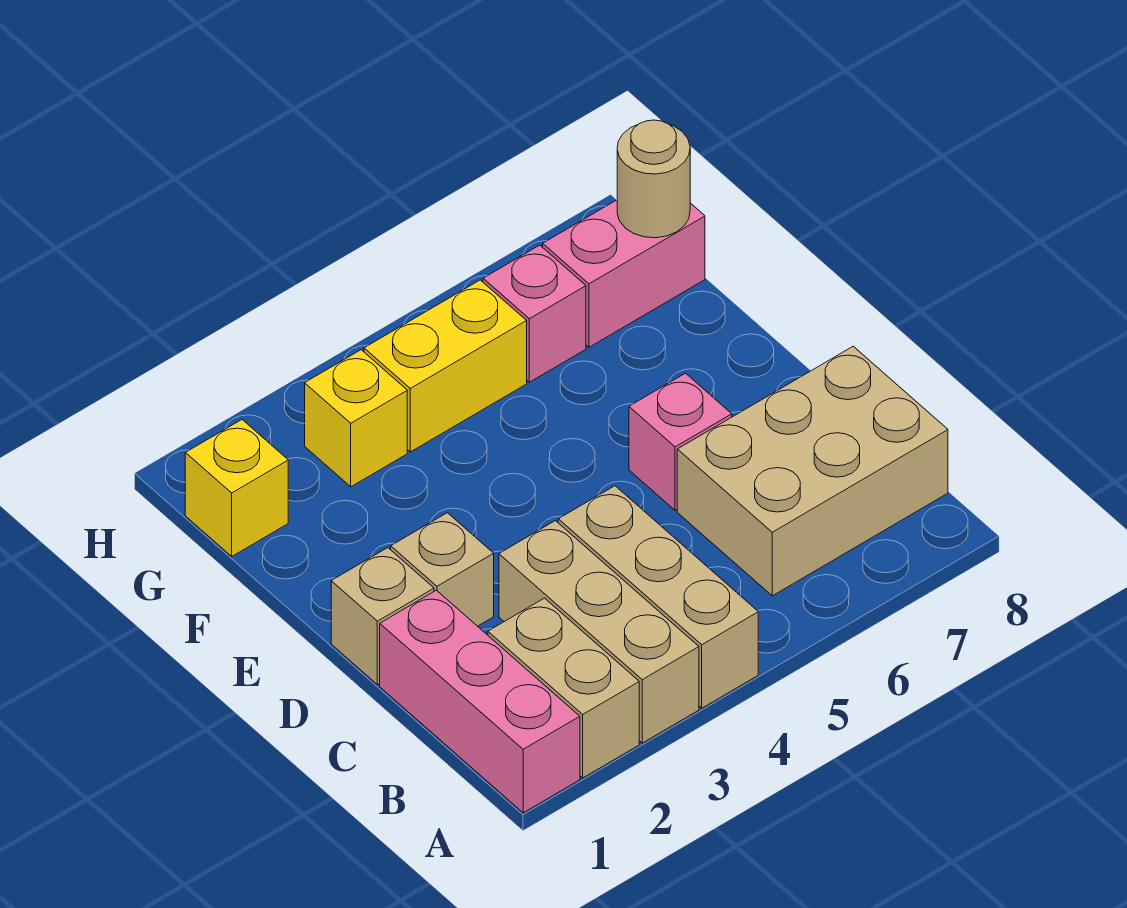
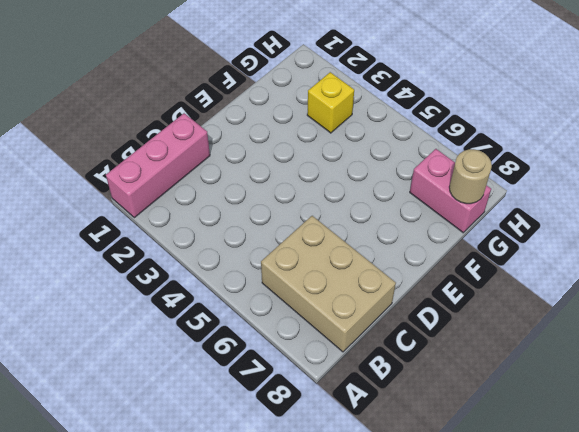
none -> tan 1x2 brick [488,598,639,778]
none -> tan 1x3 brick [499,521,699,743]
none -> tan 1x3 brick [558,486,758,708]

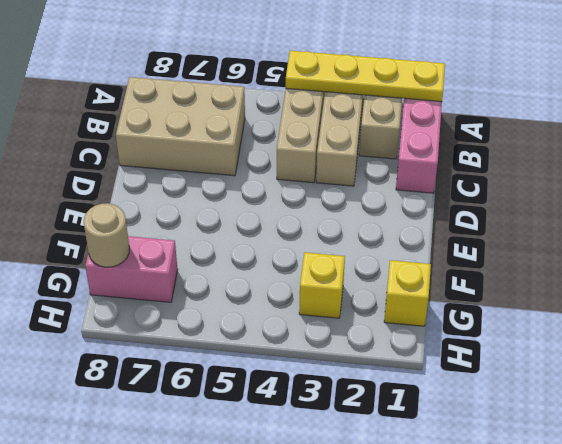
yellow 1x4 plate [286,51,445,102] -> none
none -> tan 1x1 brick [331,548,434,685]
none -> tan 1x1 brick [391,513,494,626]
none -> pink 1x1 brick [629,373,732,510]

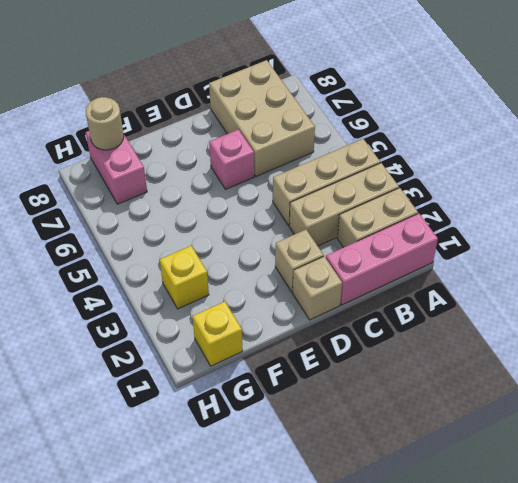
none -> yellow 1x2 brick [364,280,527,452]
none -> pink 1x1 brick [483,245,586,382]

